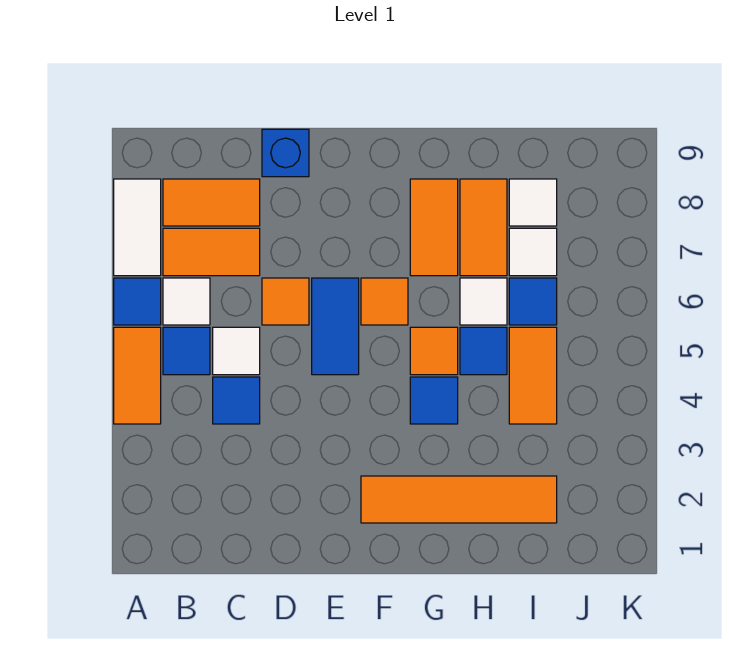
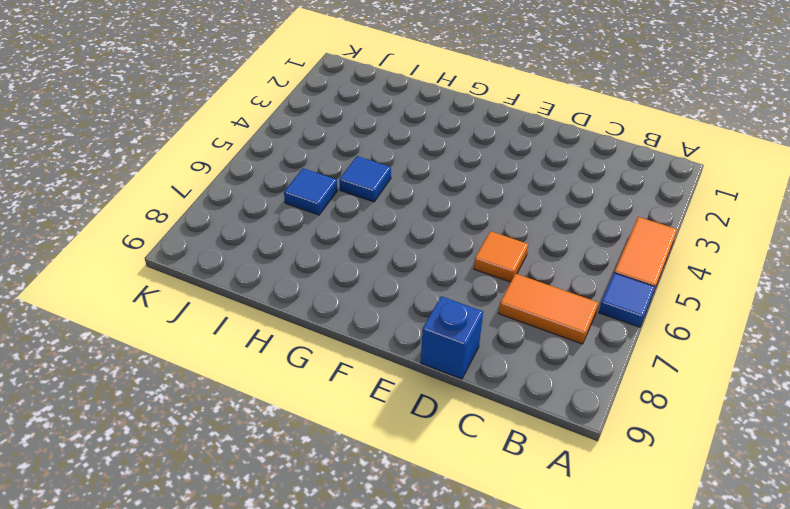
none -> white 1x2 tile [114,179,161,276]
none -> blue 1x1 tile [163,327,210,375]
none -> white 1x1 tile [163,278,210,325]

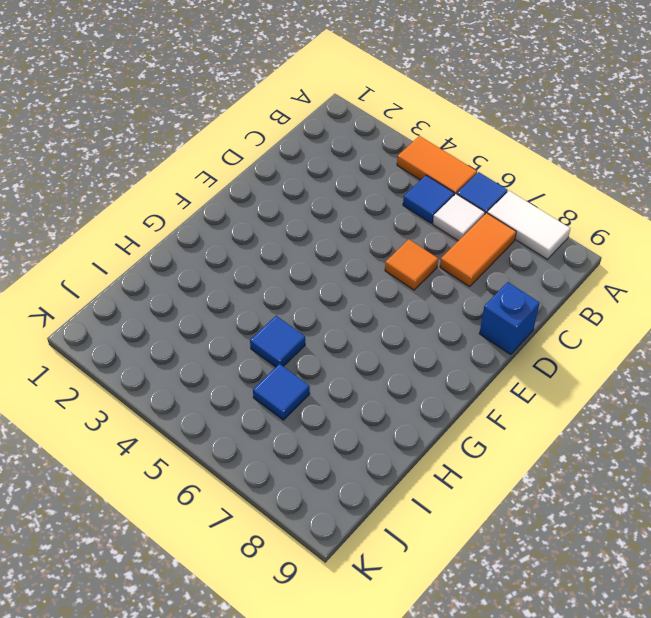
none -> orange 1x2 tile [163,179,260,226]
none -> blue 1x1 tile [213,377,260,424]
none -> white 1x1 tile [213,327,260,375]

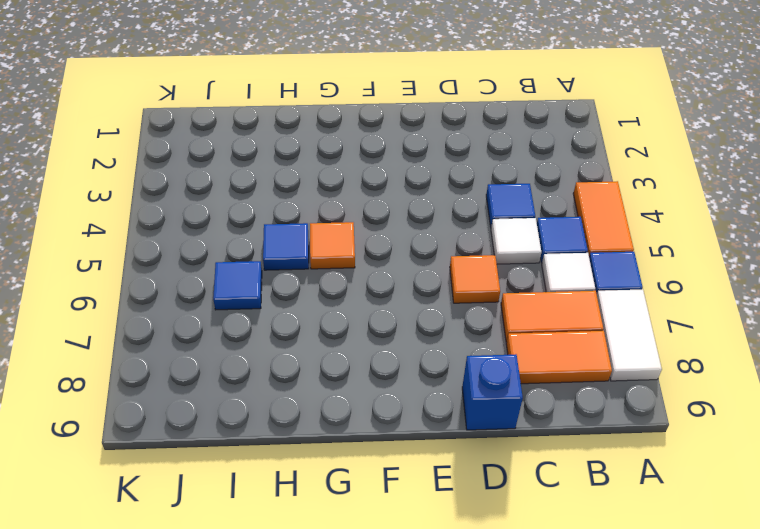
none -> blue 1x2 tile [312,278,359,375]
none -> orange 1x4 tile [361,476,557,523]
none -> orange 1x1 tile [361,278,408,325]

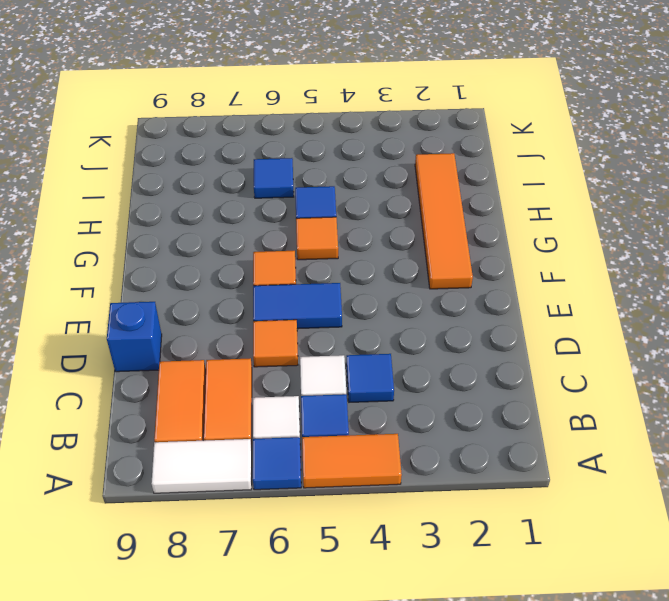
none -> blue 1x1 tile [410,377,458,424]
none -> orange 1x2 tile [410,179,458,276]
none -> white 1x1 tile [460,278,507,325]

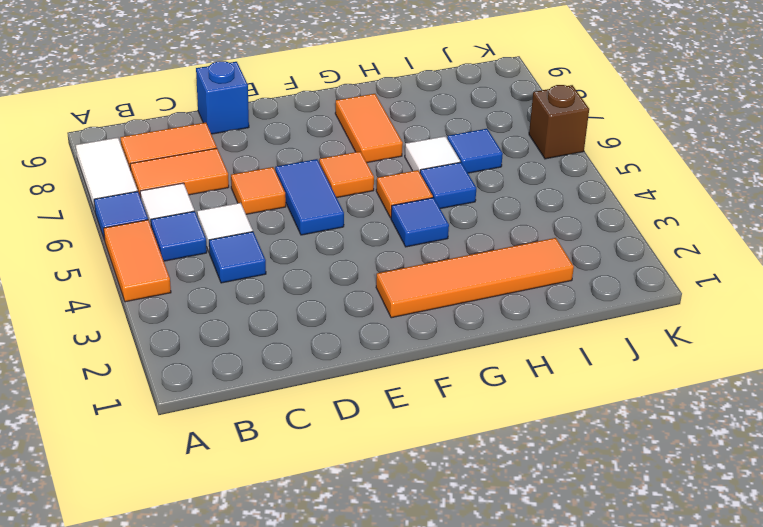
brown 1x1 brick [529,85,589,159] -> none
none -> orange 1x2 tile [460,179,507,276]
none -> orange 1x2 tile [509,327,557,424]
none -> white 1x1 tile [509,228,557,276]

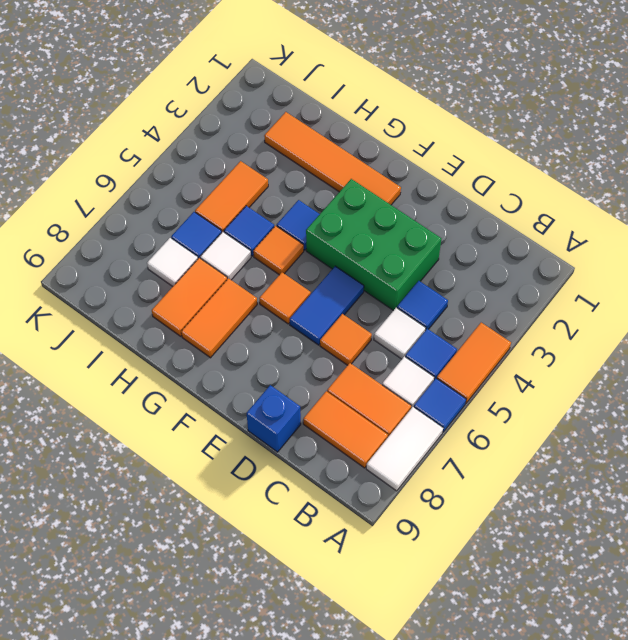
green 2x3 brick [306,179,441,311] -> none
none -> white 1x1 tile [509,179,557,226]

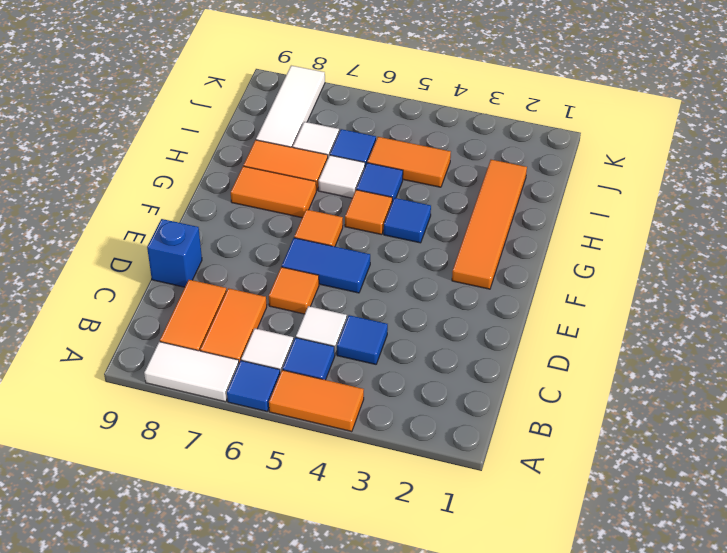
white 1x3 tile [256,66,325,147] -> white 1x1 tile [509,179,557,226]

